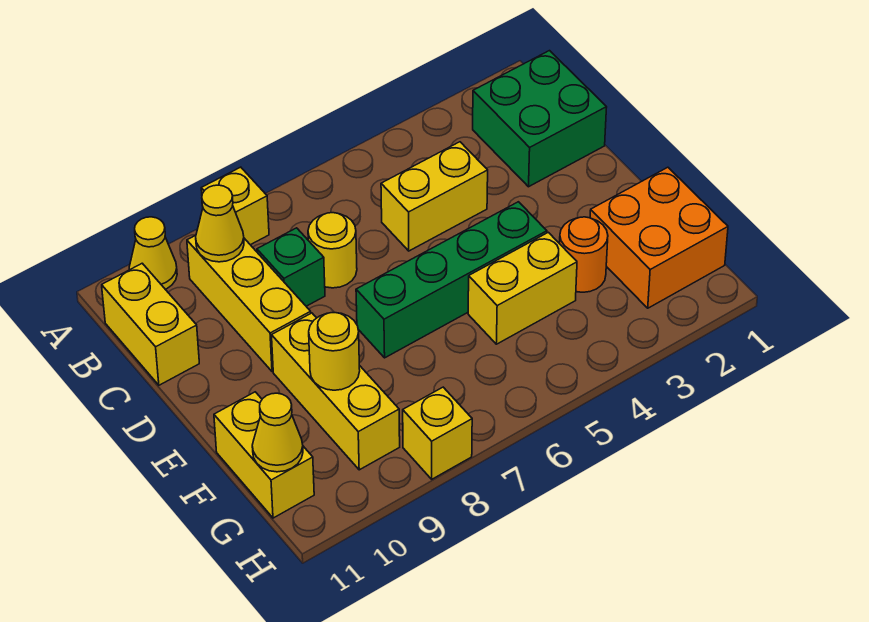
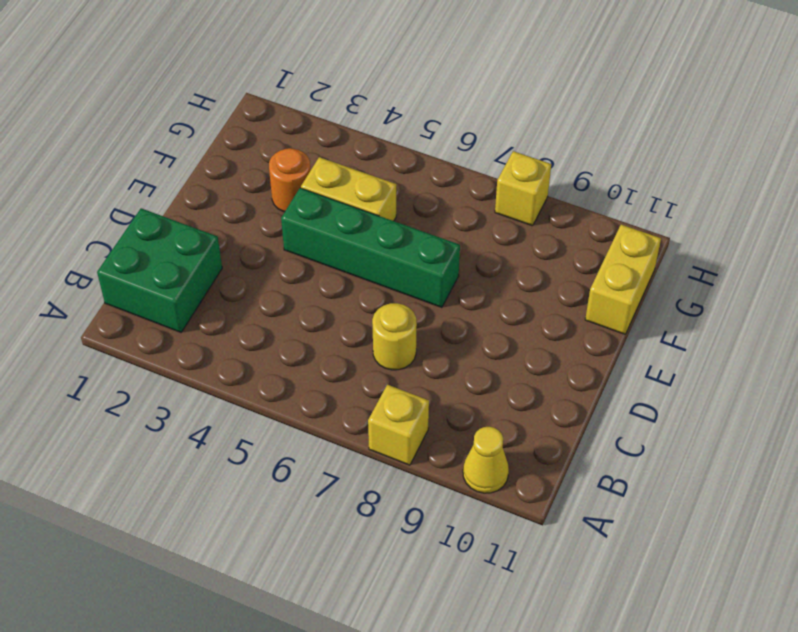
none -> yellow 1x3 brick [187,235,311,372]
none -> yellow 1x2 brick [102,263,199,385]
none -> yellow 1x2 brick [381,142,488,251]

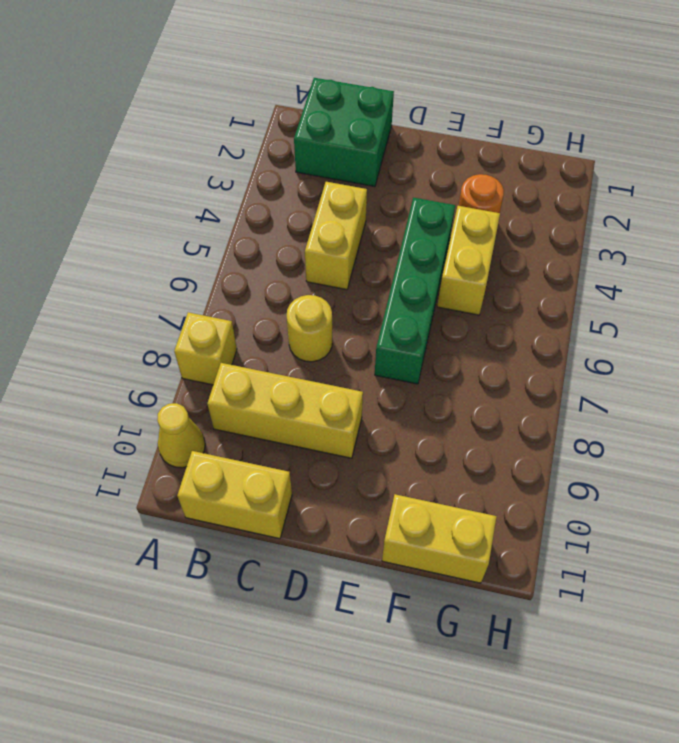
none -> green 1x1 brick [257,228,325,306]
none -> yellow 1x3 brick [272,313,400,470]
none -> orange 2x2 brick [590,167,728,308]

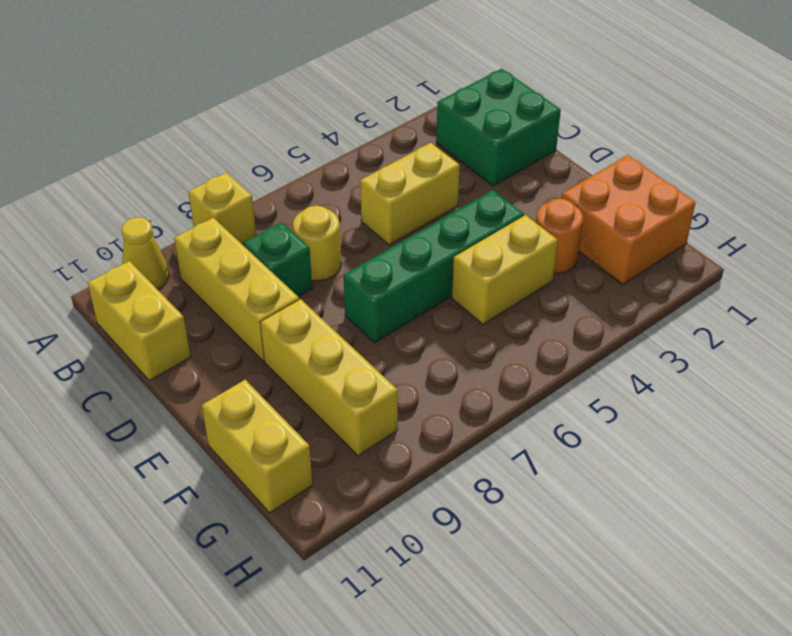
none -> yellow 1x1 brick [403,387,472,479]
none -> yellow 1x1 cone [196,185,244,262]
none -> yellow 1x1 round brick [309,313,360,390]

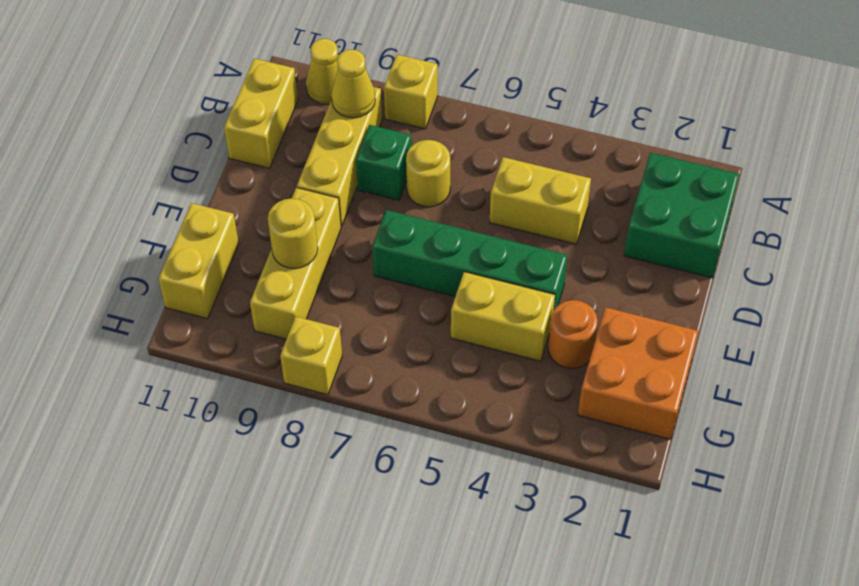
none -> yellow 1x1 cone [252,393,303,472]

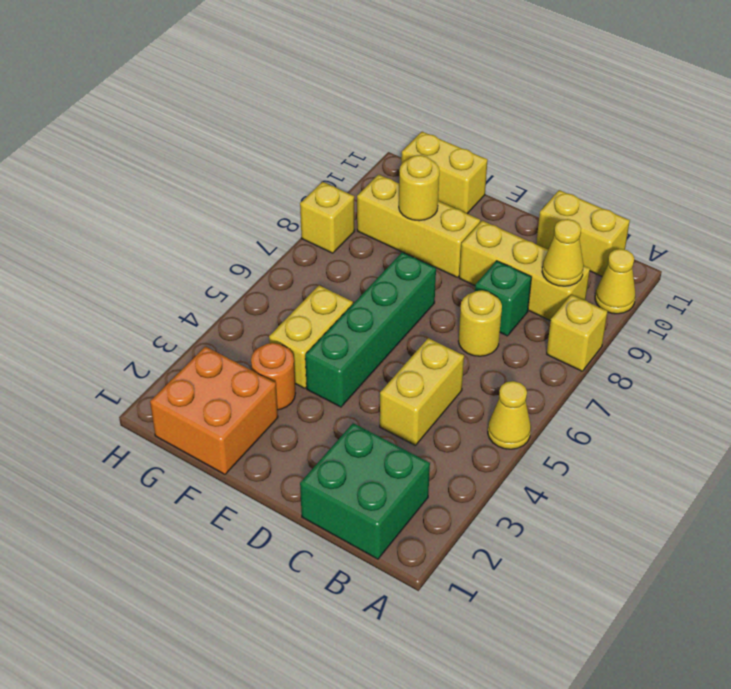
yellow 1x1 cone [488,381,531,449] -> yellow 1x1 cone moved to [252,393,303,472]

